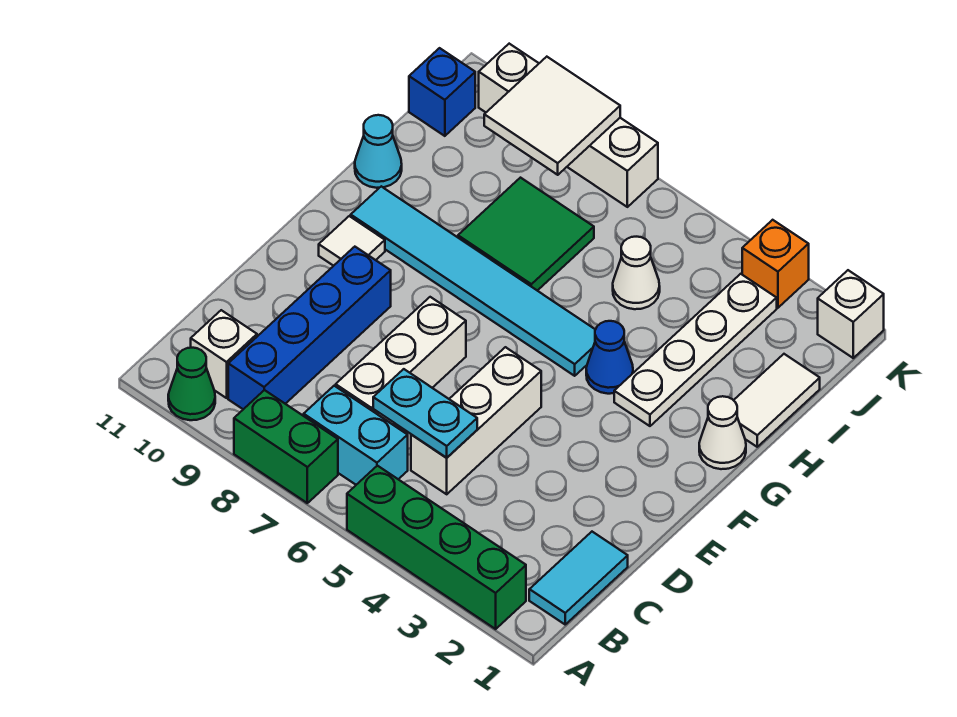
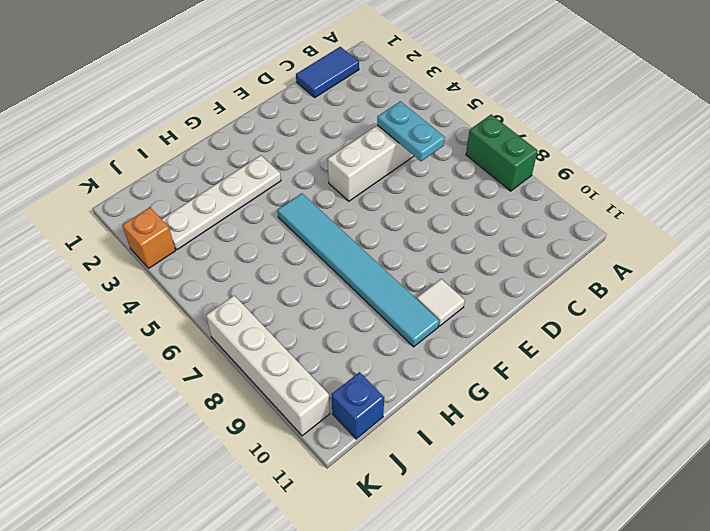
blue 1x2 tile [296,47,359,97] -> cyan 1x2 tile [529,532,628,624]
none -> green 1x4 brick [347,466,526,629]
none -> green 1x1 cone [168,348,215,420]
none -> cyan 1x2 brick [304,386,408,485]

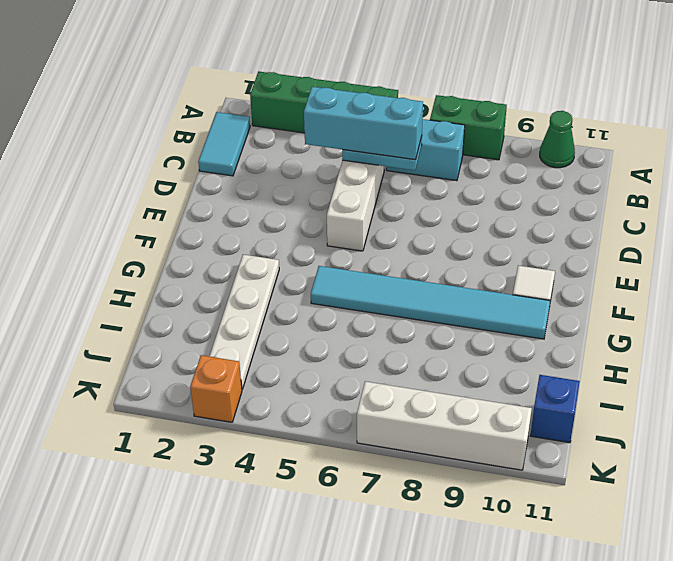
cyan 1x3 brick [304,87,423,160] -> none
none -> blue 1x4 brick [228,247,391,409]
none -> white 1x1 brick [191,310,257,398]
none -> white 1x3 brick [336,297,466,425]

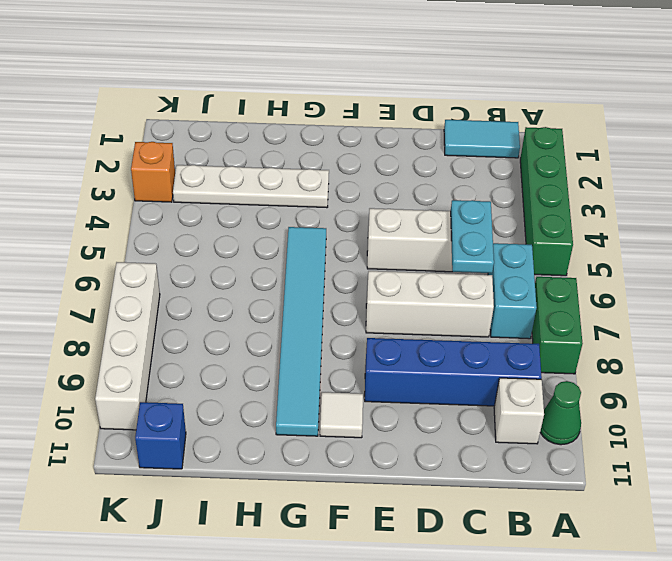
none -> white 1x1 cone [699,396,746,469]
none -> blue 1x1 cone [586,321,633,394]
none -> white 1x2 tile [734,354,820,447]

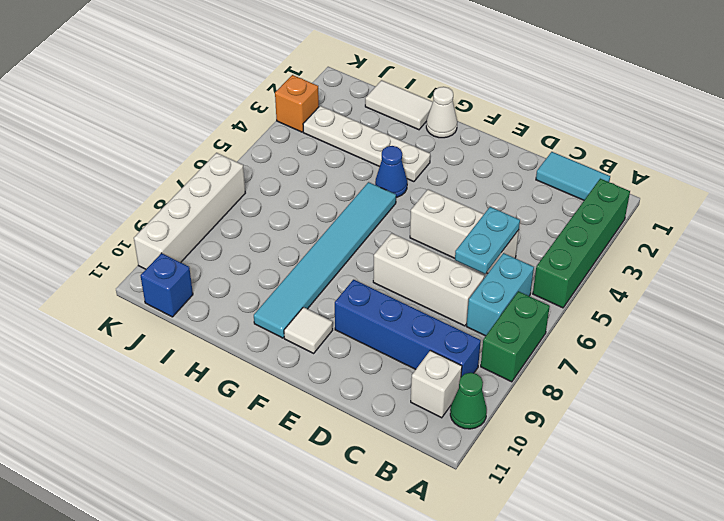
none -> green 2x2 tile [458,178,594,291]
none -> cyan 1x1 cone [355,115,402,188]
none -> white 1x1 cone [613,237,660,309]

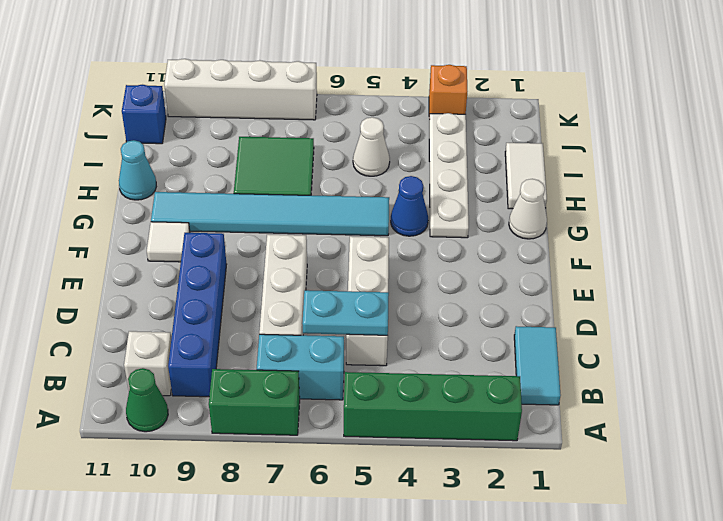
none -> white 1x1 brick [818,270,884,358]
none -> white 2x2 tile [484,57,620,175]

